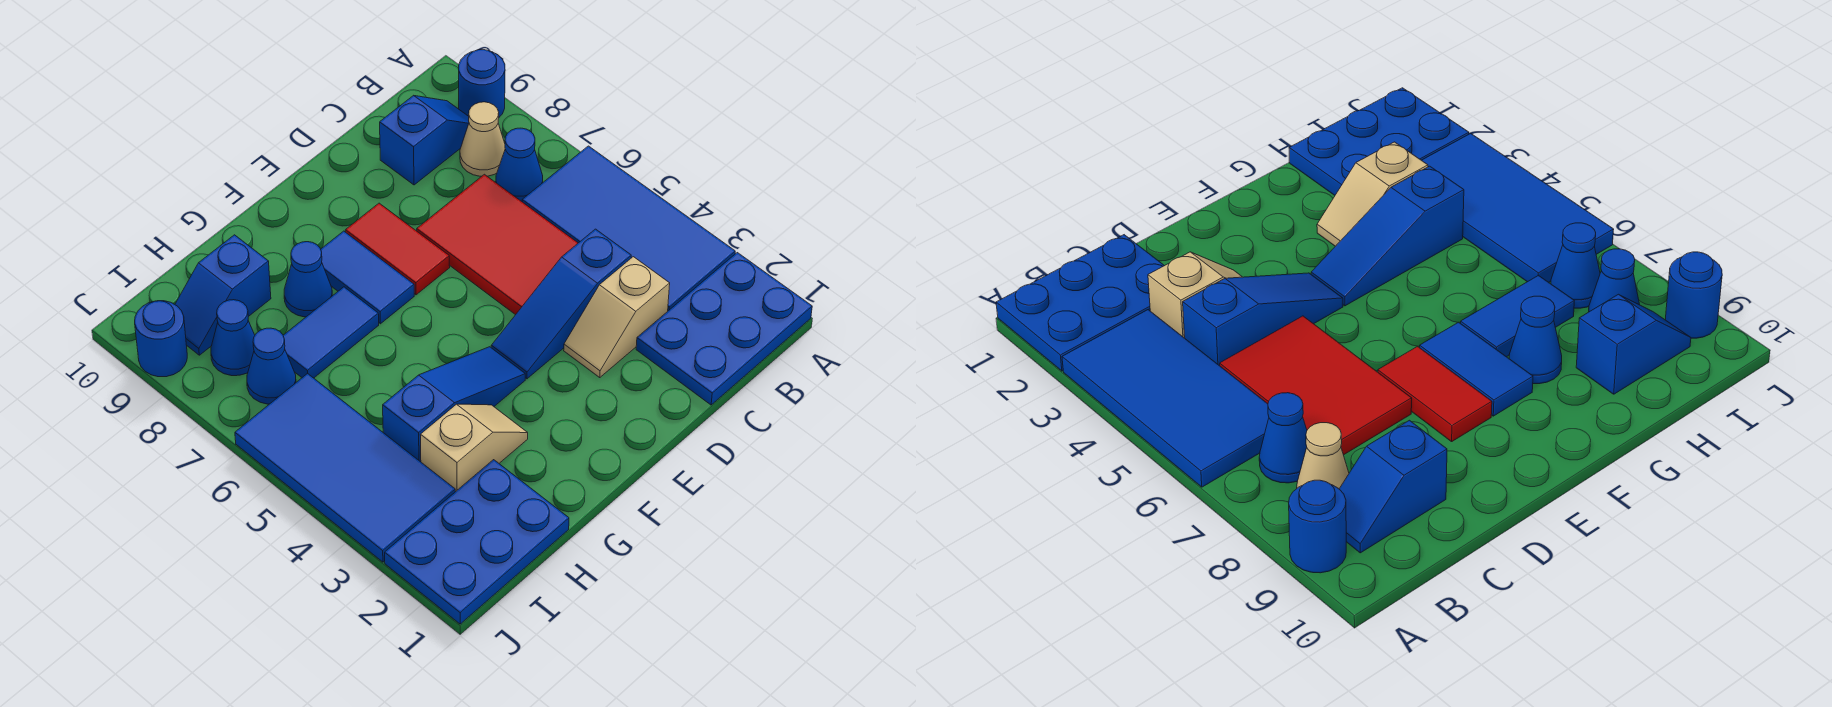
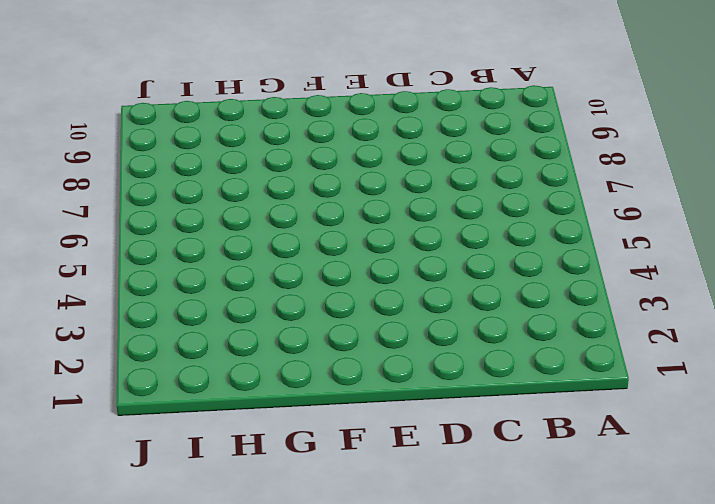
none -> blue 2x3 plate [636,253,812,405]
none -> blue 2x4 tile [522,146,735,311]
none -> blue 1x1 round brick [459,49,505,117]

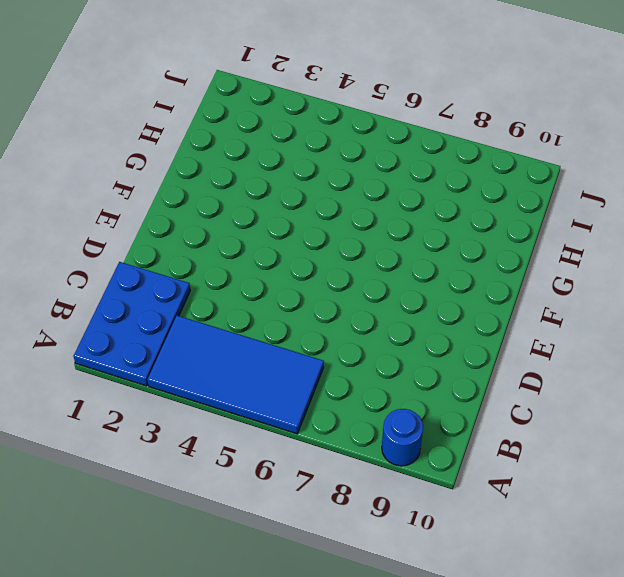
none -> blue 1x1 cone [496,128,543,201]
none -> tan 1x1 cone [460,102,505,176]
none -> blue 1x2 slope [380,95,469,185]

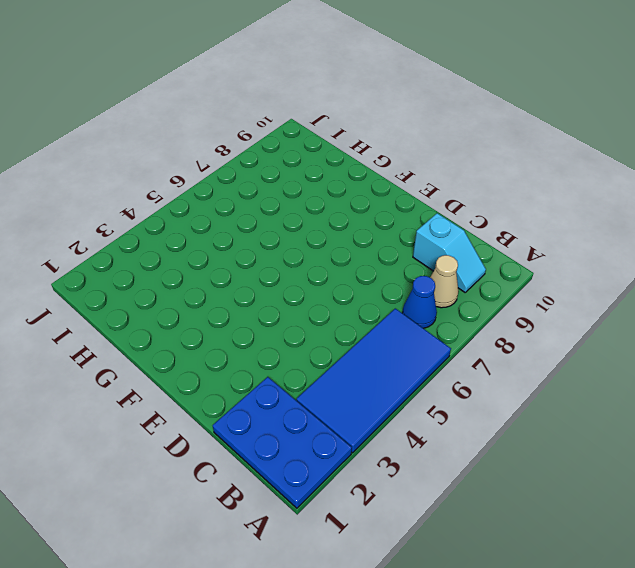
cyan 1x2 slope [413,213,486,292] -> blue 1x2 slope [380,95,469,185]
none -> blue 1x1 round brick [459,49,505,117]
none -> tan 1x2 slope [564,257,670,377]
none -> blue 1x3 slope [491,229,631,379]

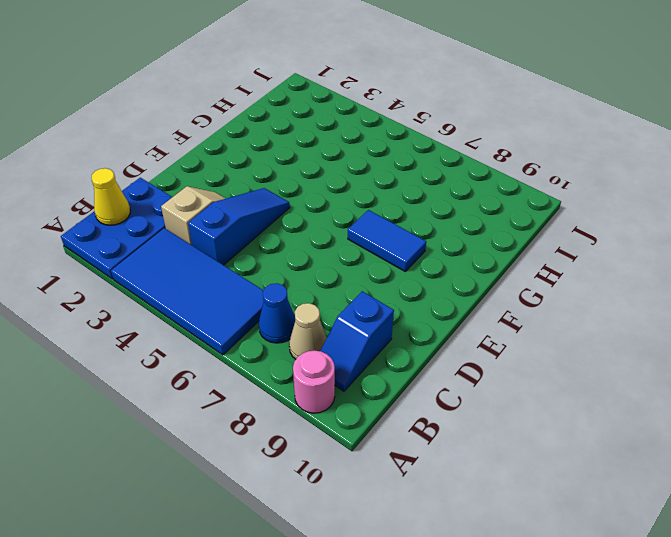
pink 1x1 round brick [293,350,335,413] -> blue 1x1 round brick [459,49,505,117]
yellow 1x1 cone [91,168,130,225] -> none
none -> red 2x3 tile [417,174,578,315]
none -> red 1x2 tile [345,203,450,295]
none -> blue 1x3 slope [383,347,525,462]

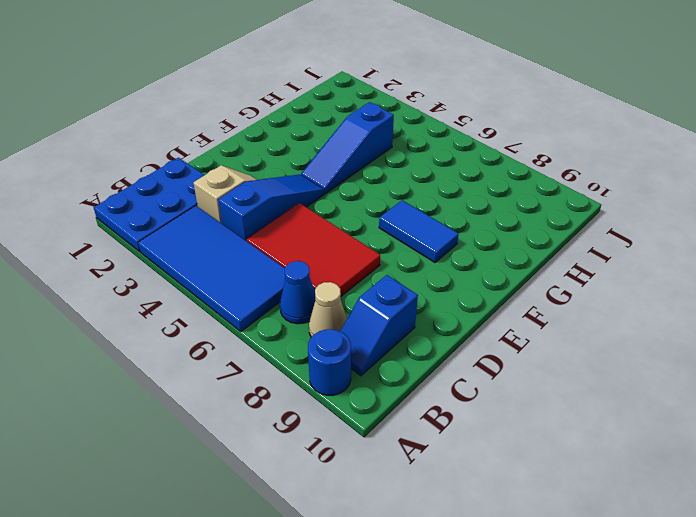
none -> red 1x2 tile [345,203,450,295]
none -> tan 1x2 slope [421,404,528,492]
none -> blue 1x2 tile [283,287,379,378]

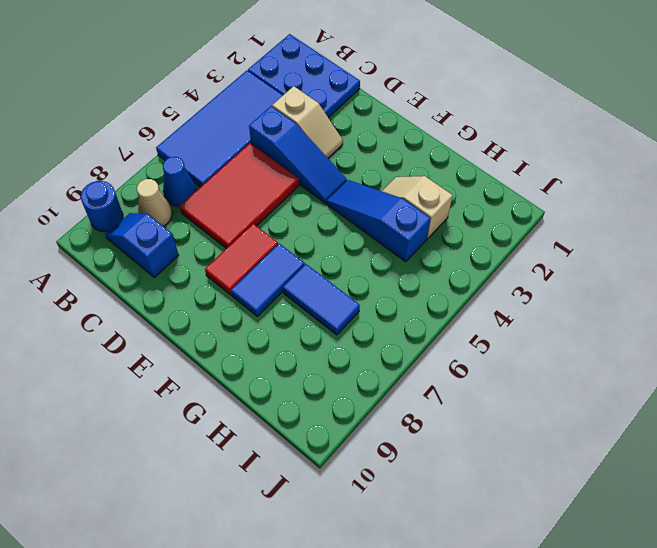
none -> blue 1x1 cone [284,242,332,317]
none -> blue 2x3 plate [385,460,569,624]
none -> blue 1x2 slope [175,235,271,355]

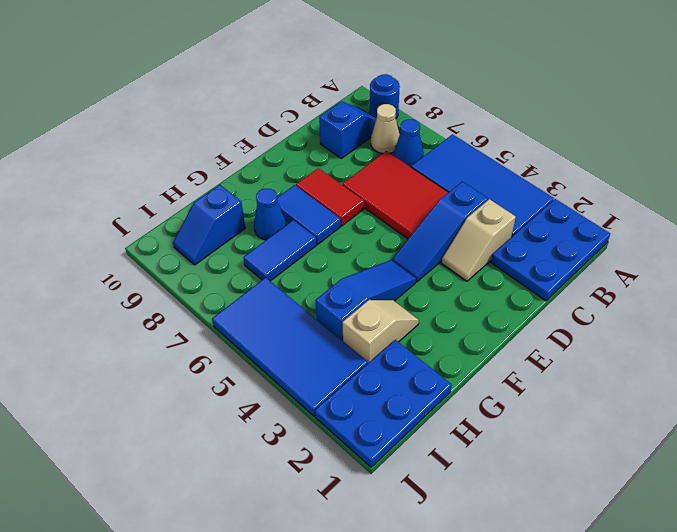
none -> blue 1x1 cone [247,328,296,404]
none -> blue 1x1 cone [211,300,255,376]
none -> blue 1x1 round brick [135,301,187,377]

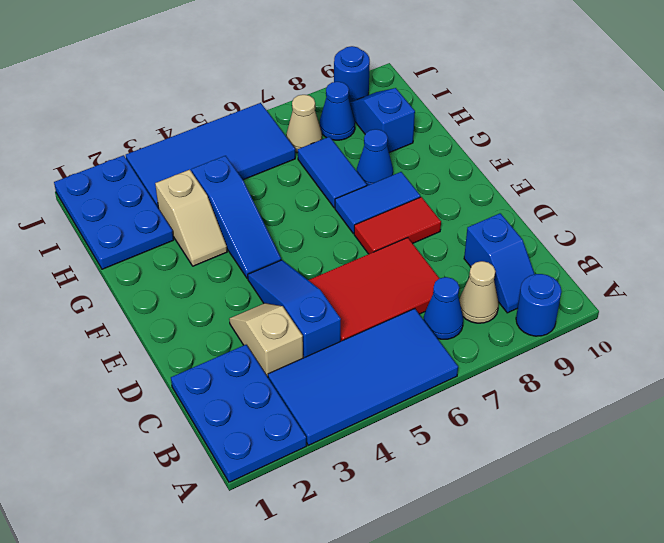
tan 1x1 cone [286,95,322,153] -> blue 1x1 cone [247,328,296,404]

